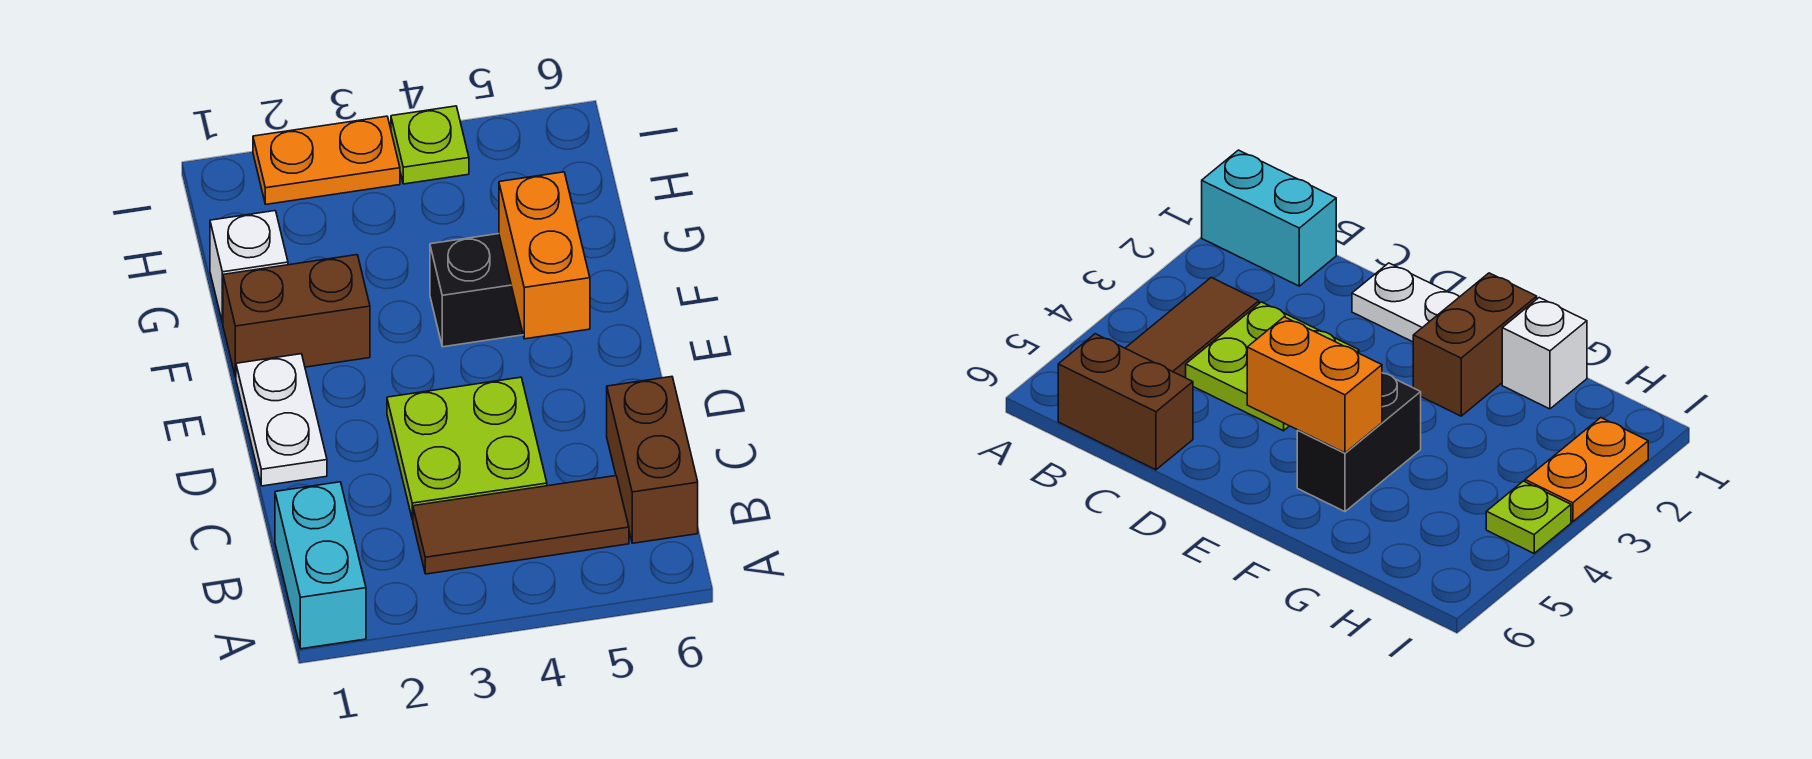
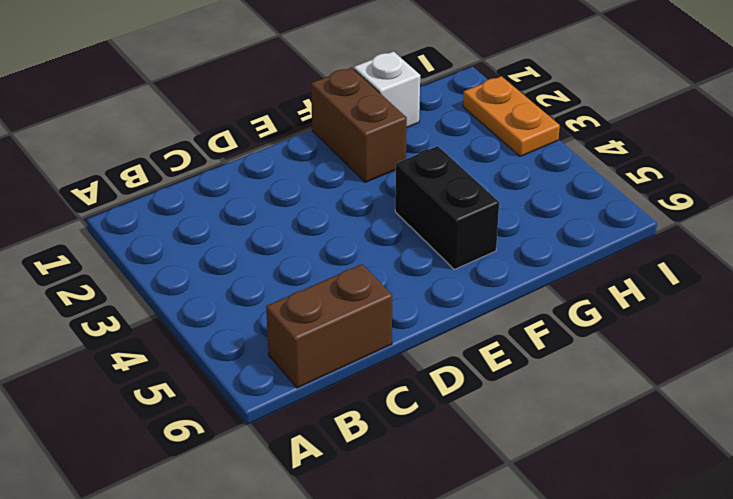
none -> cyan 1x2 brick [275,482,366,649]
none -> brown 1x3 tile [413,476,629,574]

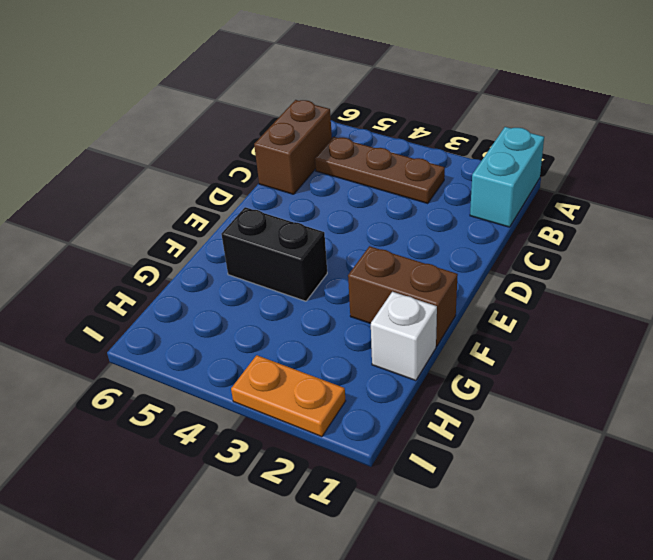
brown 1x3 plate [315,137,445,203] -> brown 1x3 tile [413,476,629,574]
none -> lime 2x2 plate [387,377,547,520]
none -> white 1x2 plate [236,354,327,486]

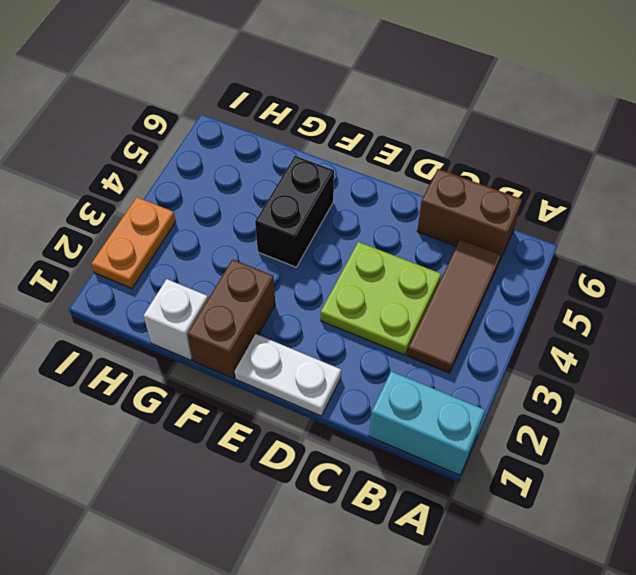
none -> lime 1x1 plate [391,106,469,184]
none -> orange 1x2 brick [499,172,590,339]

